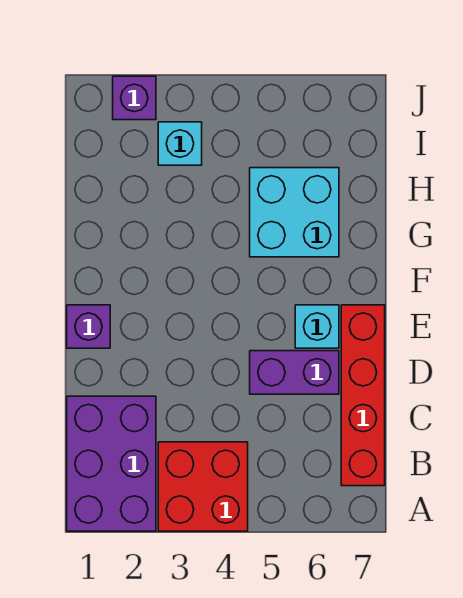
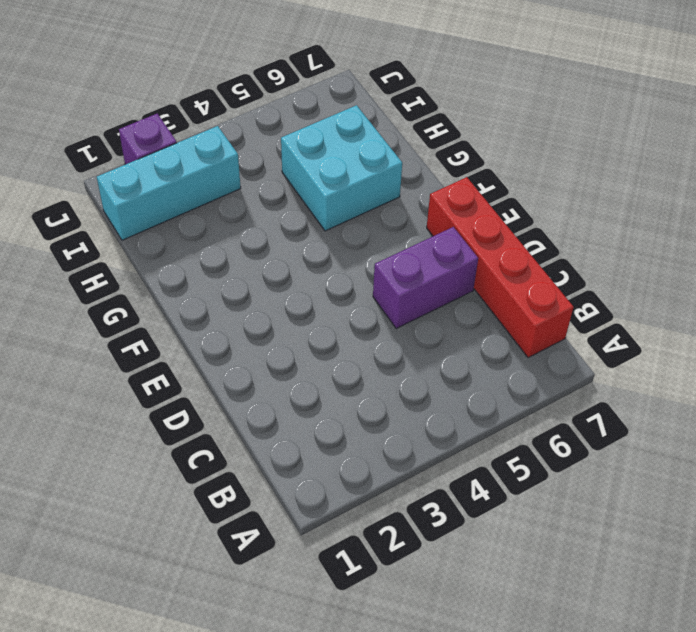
cyan 1x3 brick [97,126,241,240] -> cyan 1x1 brick [158,122,202,165]
none -> purple 2x3 brick [67,396,156,531]
none -> red 2x2 brick [158,442,248,531]

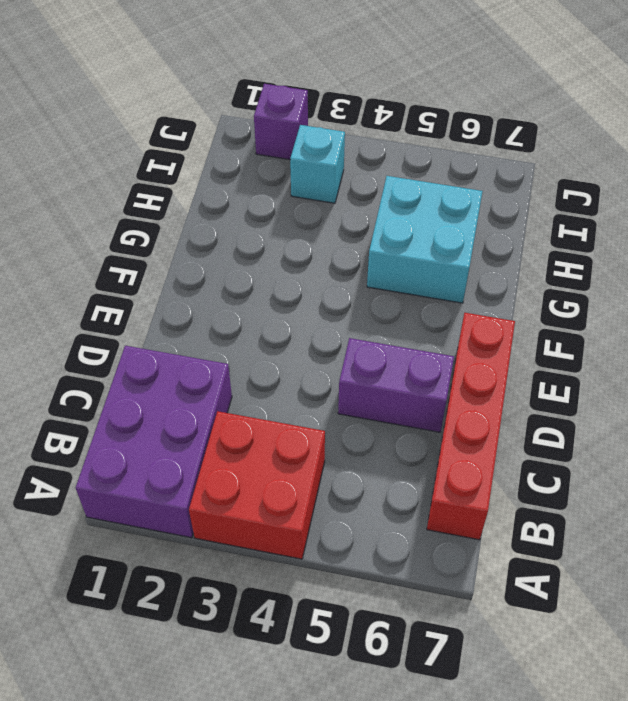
none -> purple 1x1 brick [67,305,110,348]
none -> cyan 1x1 brick [295,305,339,348]

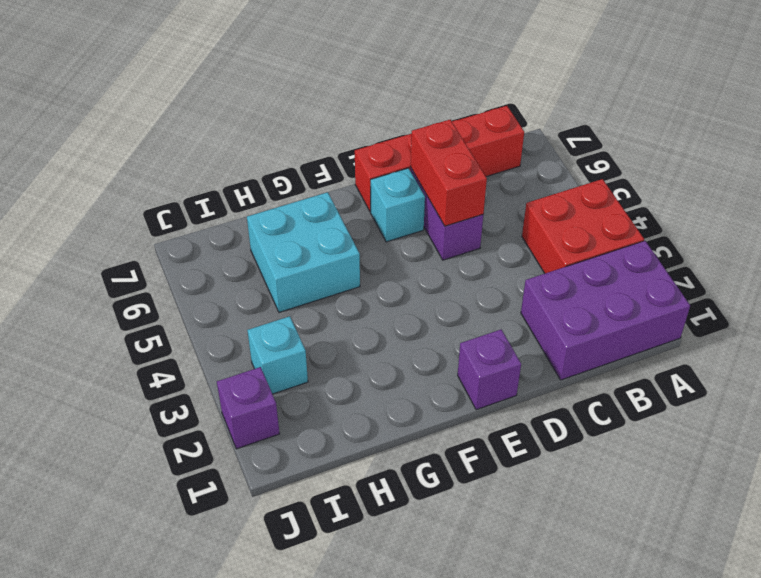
red 1x2 brick [411,120,487,226] -> none

